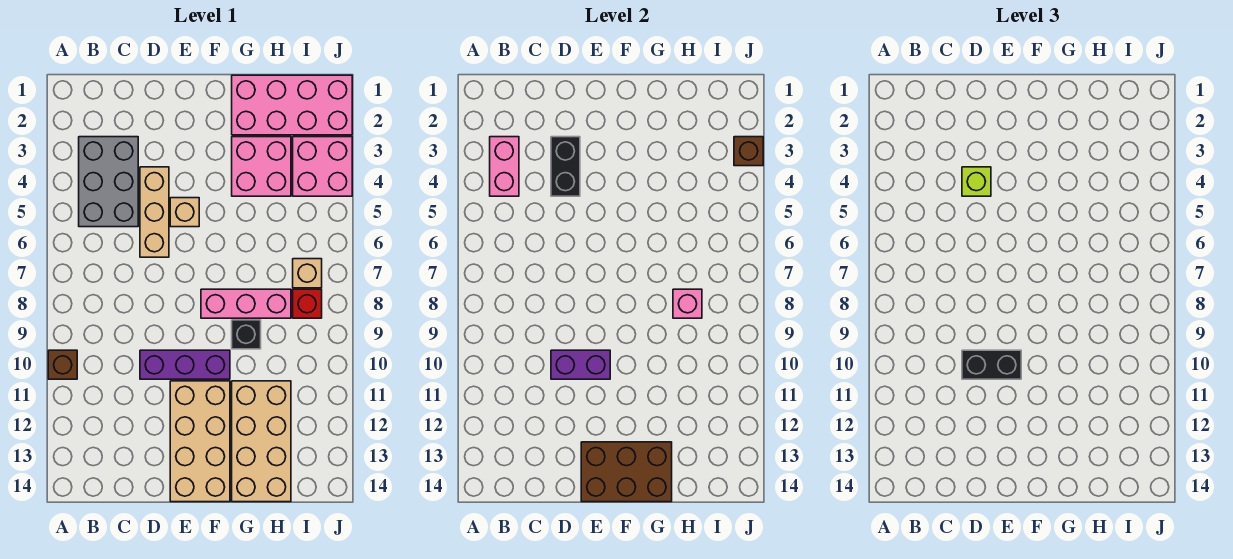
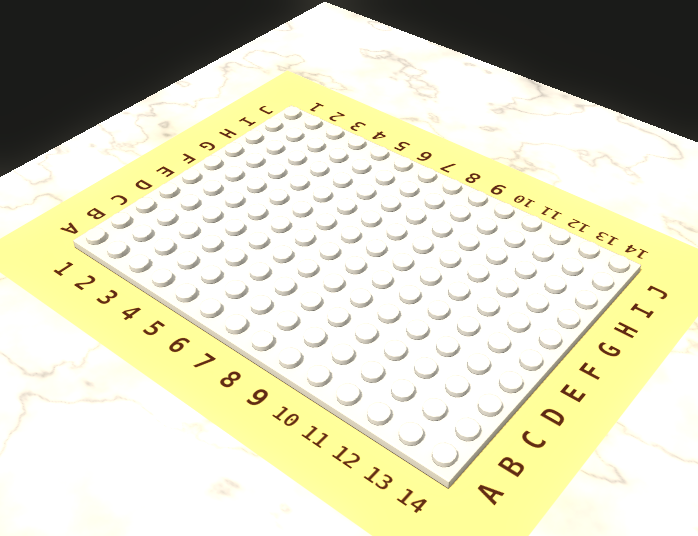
none -> brown 1x1 brick [48,350,77,379]
none -> grey 2x3 brick [79,137,138,227]
none -> tan 1x3 brick [140,167,169,257]

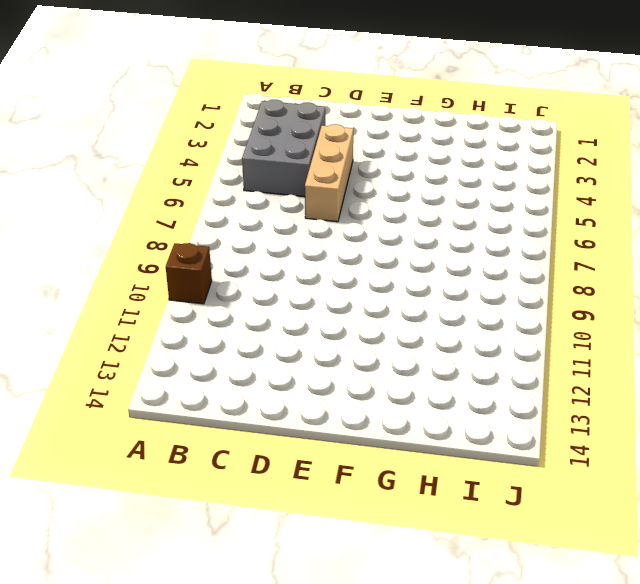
none -> purple 1x3 brick [140,350,230,379]
none -> tan 1x1 brick [170,198,199,227]
none -> tan 2x4 brick [170,381,230,502]

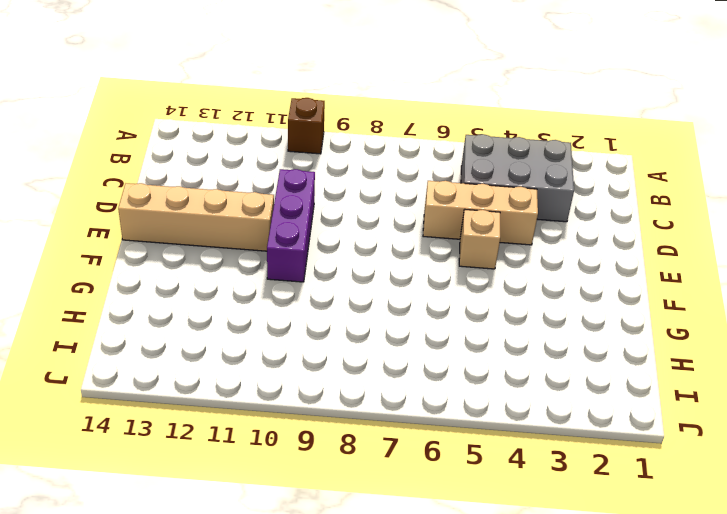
tan 1x4 brick [118,183,274,251] -> tan 2x4 brick [170,381,230,502]
none -> pink 1x3 brick [201,289,291,318]
none -> pink 2x4 brick [232,75,352,135]
none -> pink 2x2 brick [232,137,291,196]

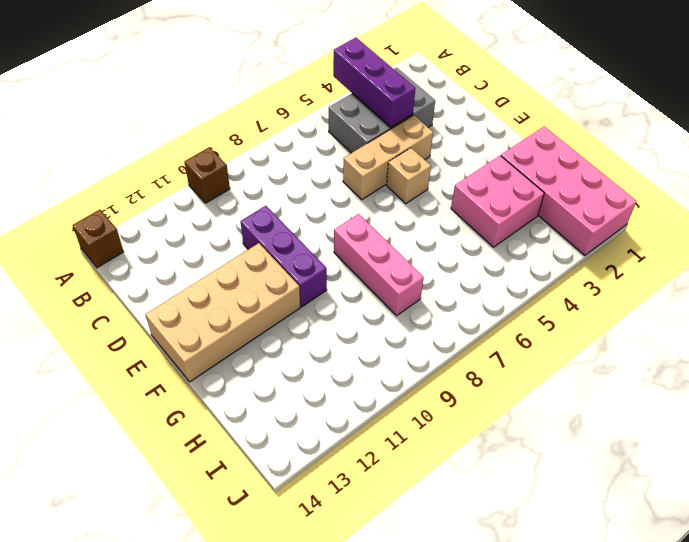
purple 1x3 brick [333,38,415,127] -> pink 1x2 brick [490,137,519,196]
brown 1x1 brick [73,210,124,268] -> brown 1x1 brick moved to [734,137,763,166]
none -> black 1x1 brick [232,320,261,349]
none -> tan 2x4 brick [232,381,291,502]
none -> pink 2x2 brick [293,137,352,196]

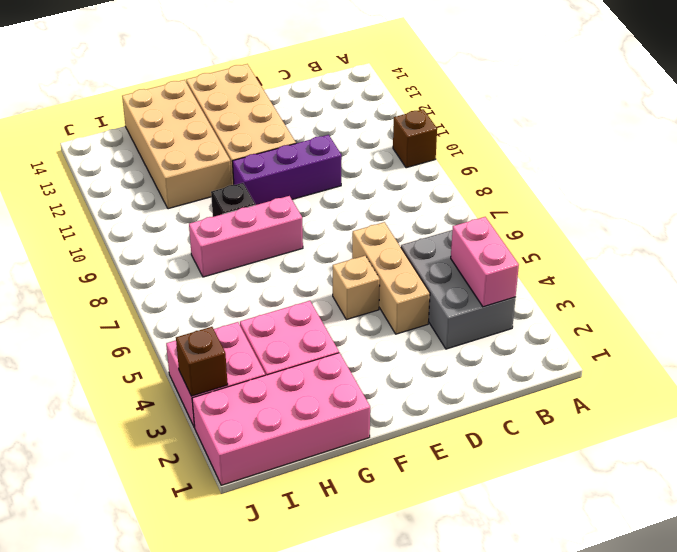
none -> tan 1x1 brick [293,259,322,288]
none -> red 1x1 brick [293,289,322,318]
none -> black 1x2 brick [551,137,580,196]

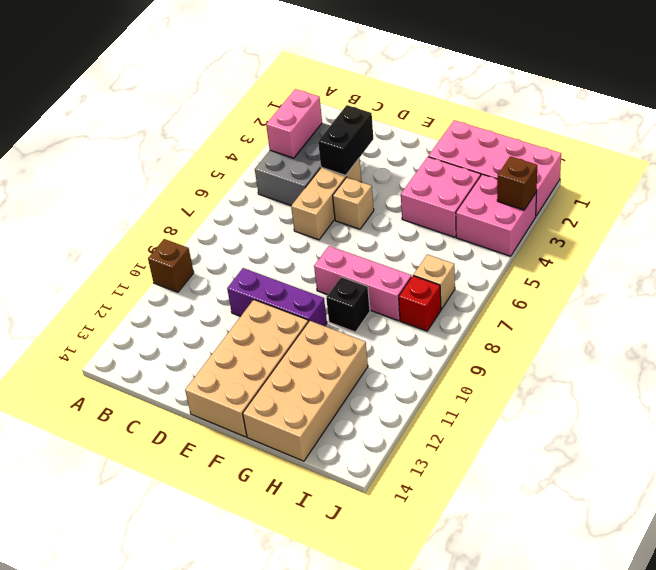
none -> purple 1x2 brick [551,350,610,379]
none -> brown 2x3 brick [581,442,672,502]
none -> pink 1x1 brick [673,289,702,318]

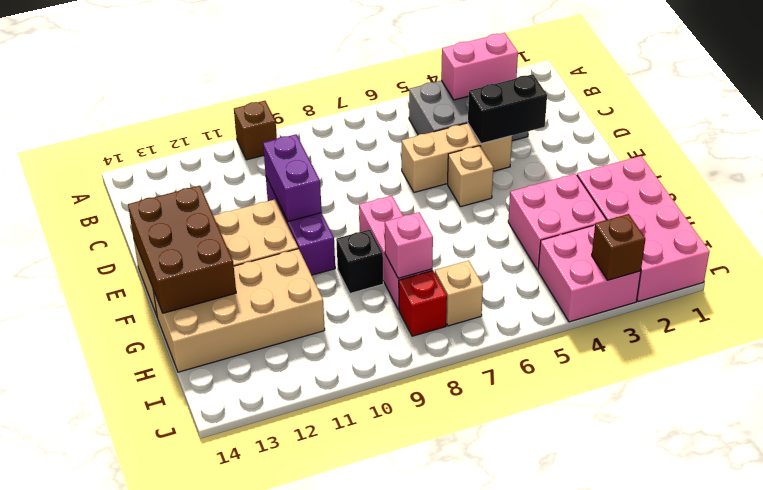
none -> lime 1x1 brick [962,167,991,196]
none -> black 1x2 brick [962,350,1021,379]

